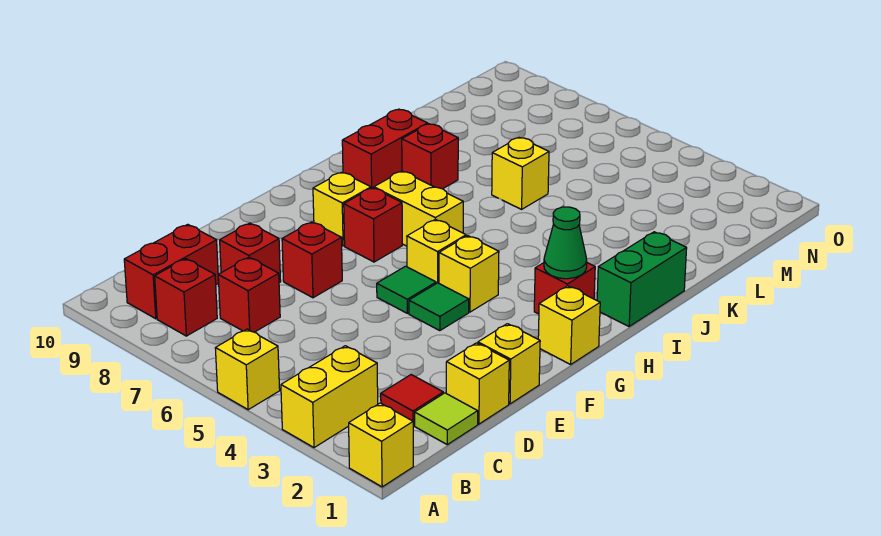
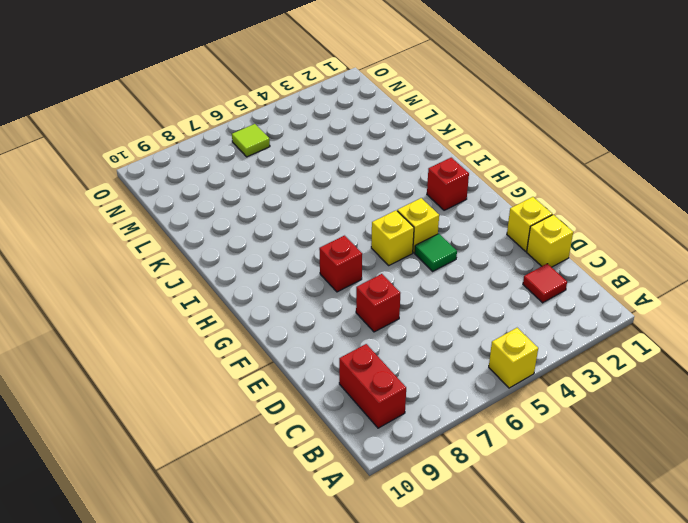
lime 1x1 tile [232,124,270,157] -> lime 1x1 tile moved to [415,393,478,445]
none -> yellow 1x1 brick [349,403,413,487]
none -> yellow 1x2 brick [281,346,378,448]
none -> red 1x1 brick [155,259,217,336]

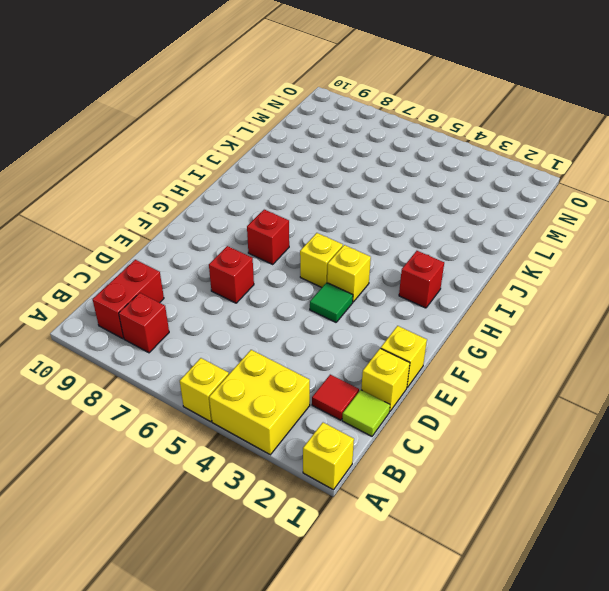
yellow 2x2 brick [209,350,310,455] -> yellow 1x2 brick [281,346,378,448]
none -> red 1x1 brick [218,257,280,332]
none -> red 1x1 brick [220,223,281,283]
none -> green 1x1 tile [377,266,436,313]

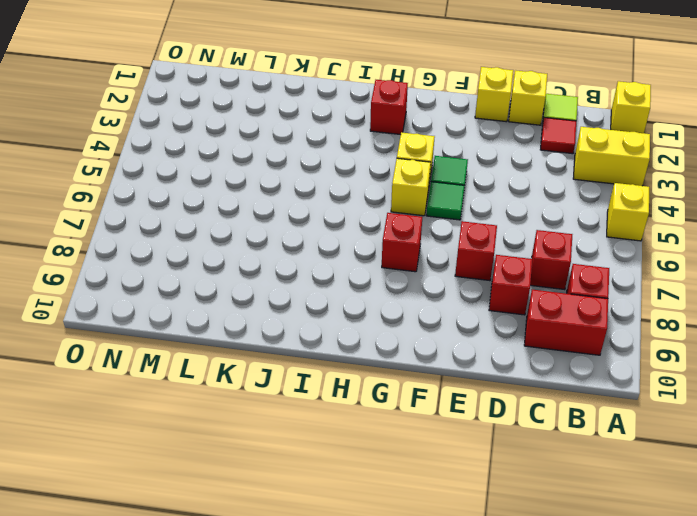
none -> yellow 1x1 brick [538,286,600,364]
none -> yellow 1x1 brick [313,172,371,246]
none -> yellow 1x2 brick [374,171,463,246]

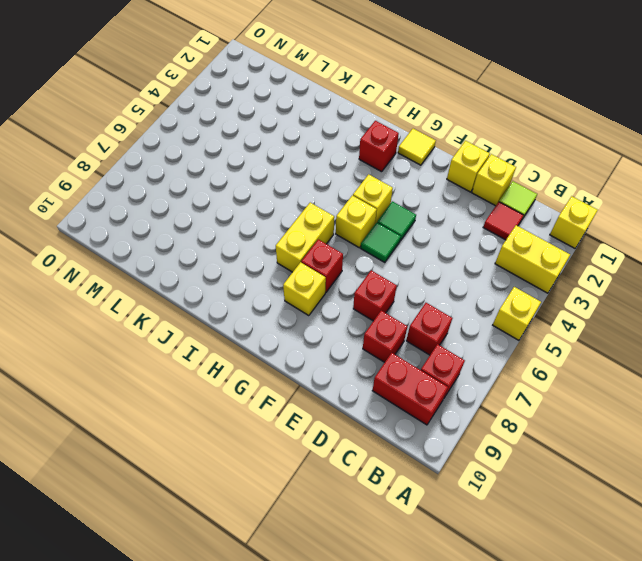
yellow 1x1 tile [398,129,436,165] -> yellow 1x1 brick [538,286,600,364]
none -> green 1x2 brick [597,232,687,326]
none -> red 1x2 brick [342,109,428,188]
none -> red 1x1 brick [402,124,458,189]

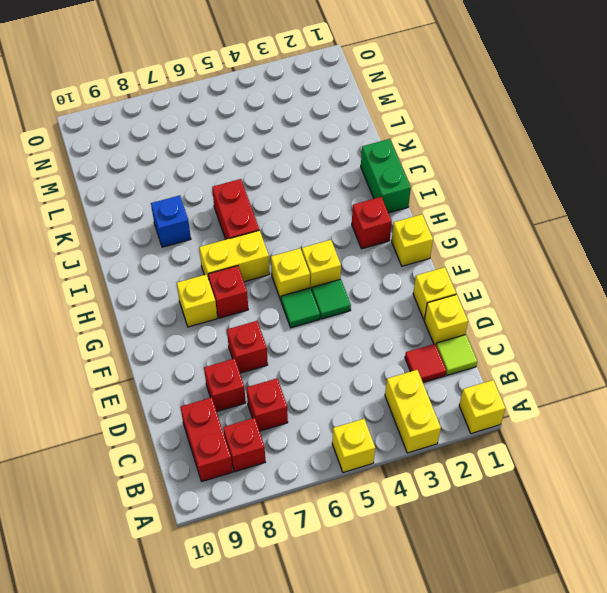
red 1x2 brick [212,179,259,239] -> red 1x2 brick moved to [342,109,428,188]
blue 1x1 brick [151,195,191,247] -> red 1x1 brick [402,124,458,189]
none -> yellow 1x1 brick [492,137,549,209]
none -> green 1x1 cone [544,207,587,279]

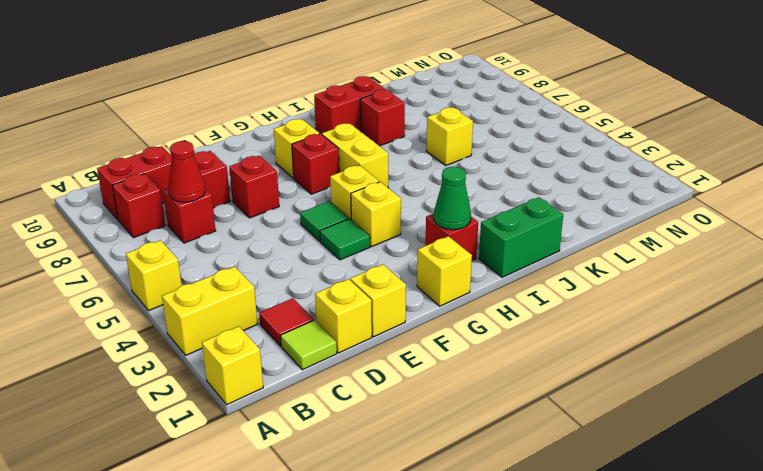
red 1x1 cone [168,141,205,202] -> none

